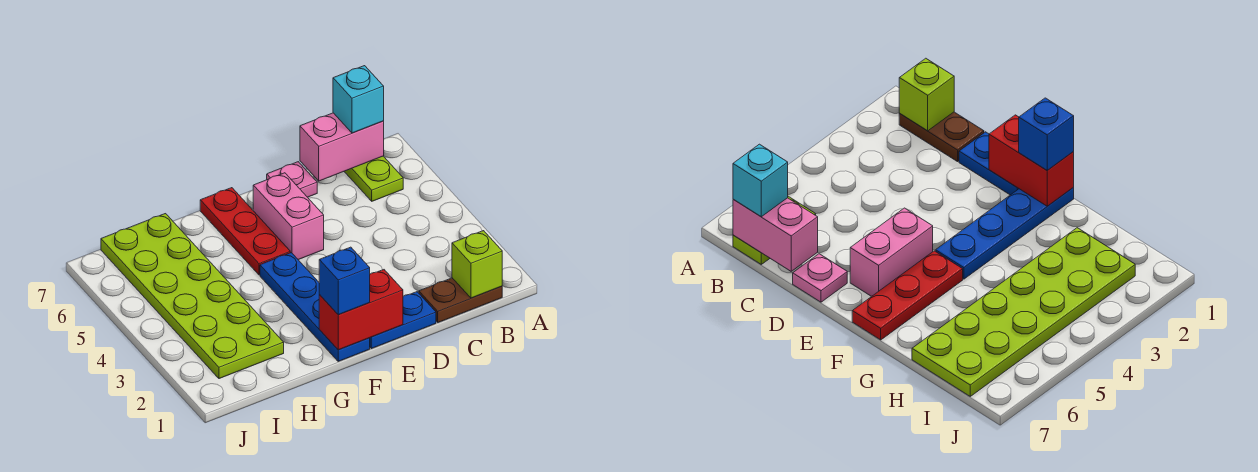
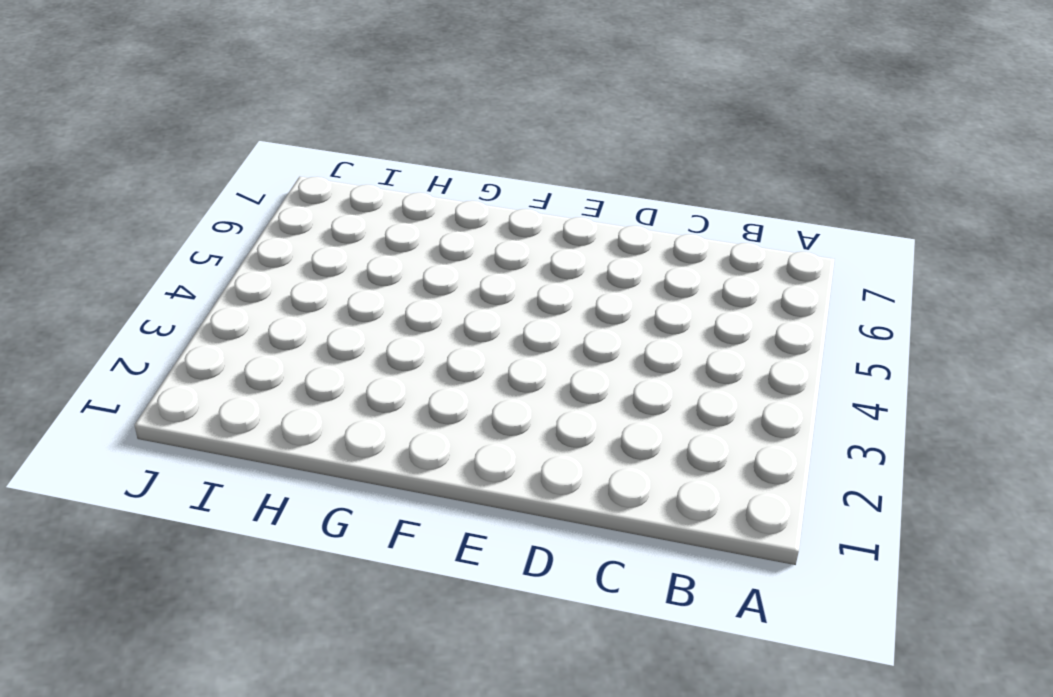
none -> brown 1x2 plate [419,278,502,323]
none -> lime 1x2 plate [344,156,403,201]
none -> blue 1x2 plate [370,292,436,349]

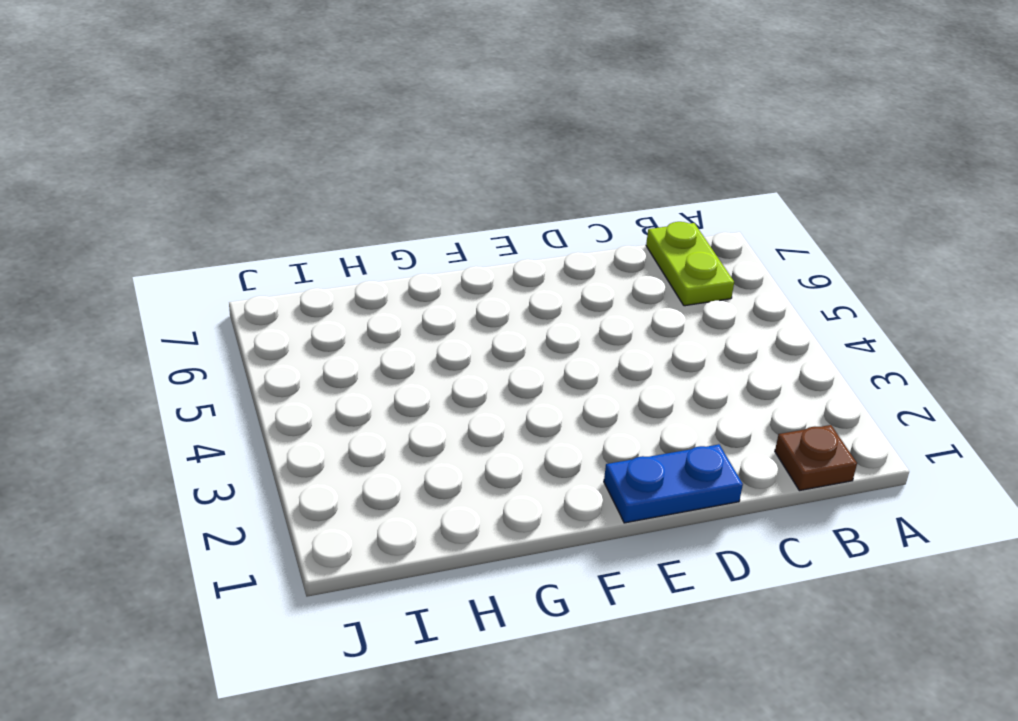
brown 1x1 plate [775,425,857,491] -> brown 1x2 plate [419,278,502,323]
none -> pink 1x1 plate [267,162,317,197]
none -> pink 1x2 brick [253,173,324,260]
none -> blue 1x4 plate [260,253,370,361]

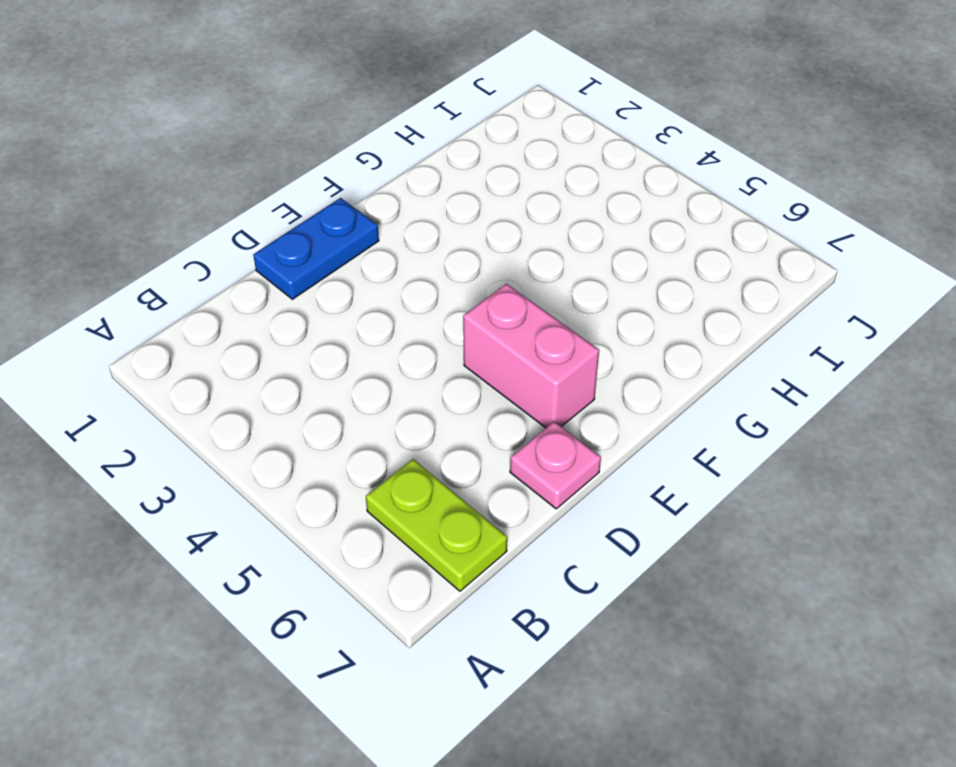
none -> brown 1x2 plate [419,278,502,323]
none -> blue 1x4 plate [260,253,370,361]
none -> red 1x3 plate [200,188,290,275]

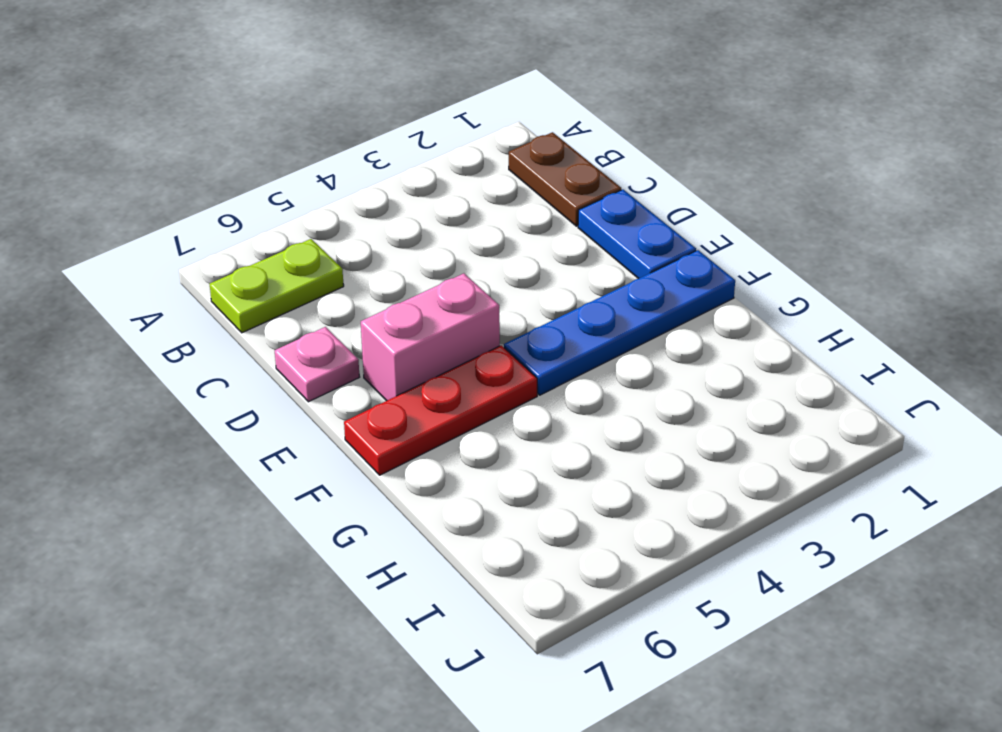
none -> lime 2x6 plate [101,214,284,379]
none -> lime 1x1 brick [452,231,502,298]
none -> pink 1x2 brick [300,113,384,181]

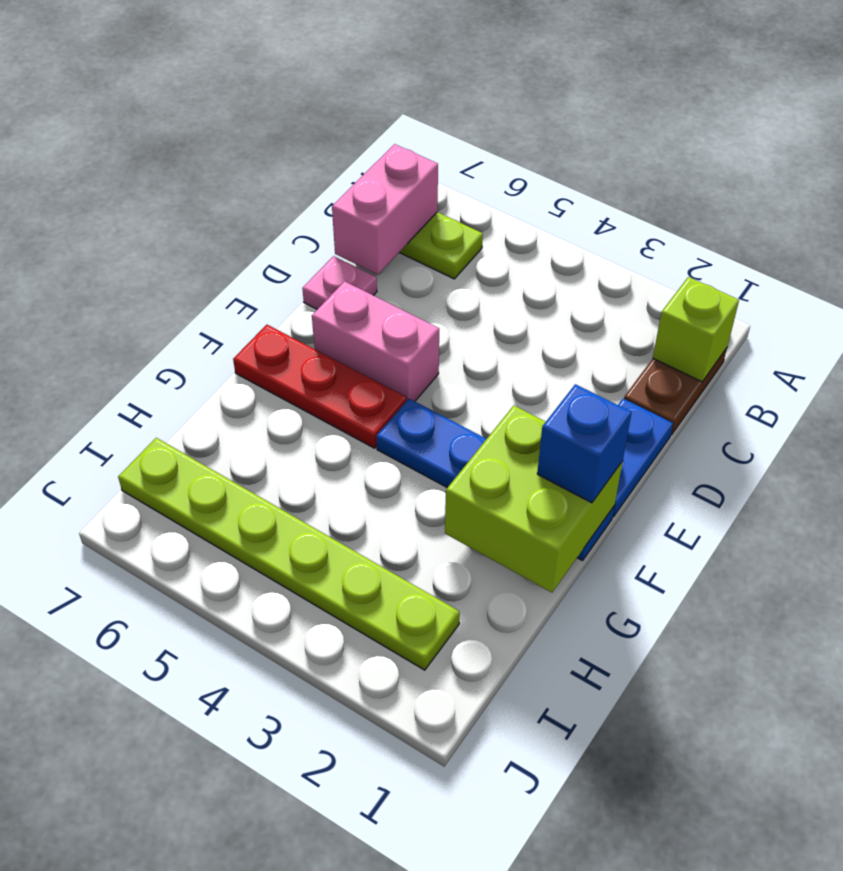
lime 2x2 brick [445,406,623,592] -> red 1x2 brick [319,270,403,350]
lime 1x6 plate [118,438,460,670] -> lime 2x6 plate [101,214,284,379]
none -> cyan 1x1 brick [333,66,384,133]

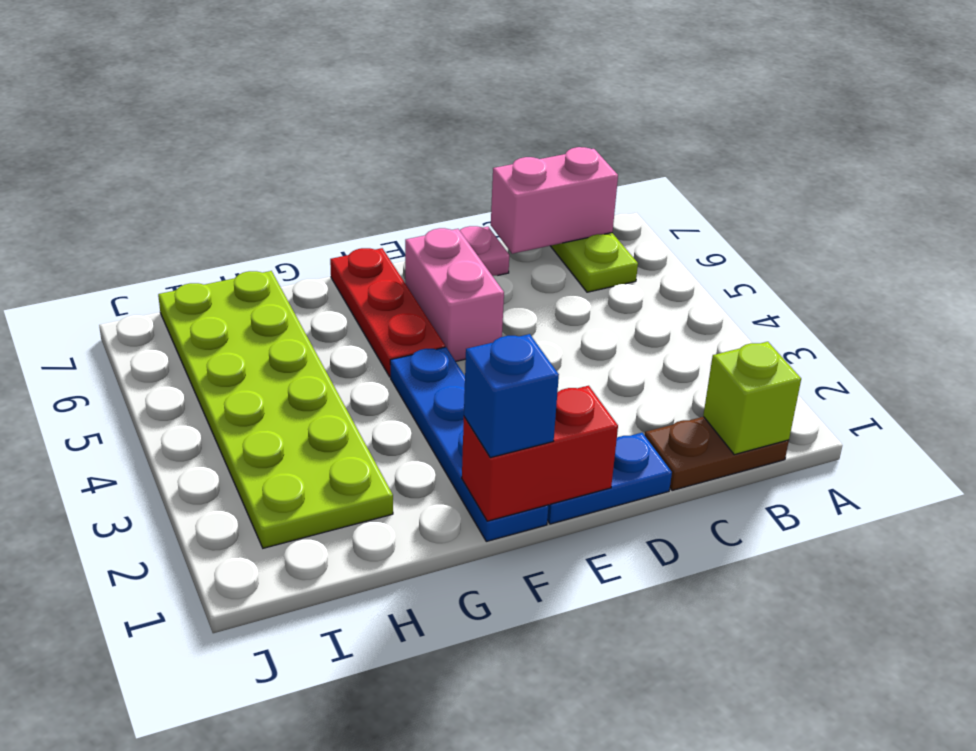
none -> cyan 1x1 brick [333,66,384,133]

